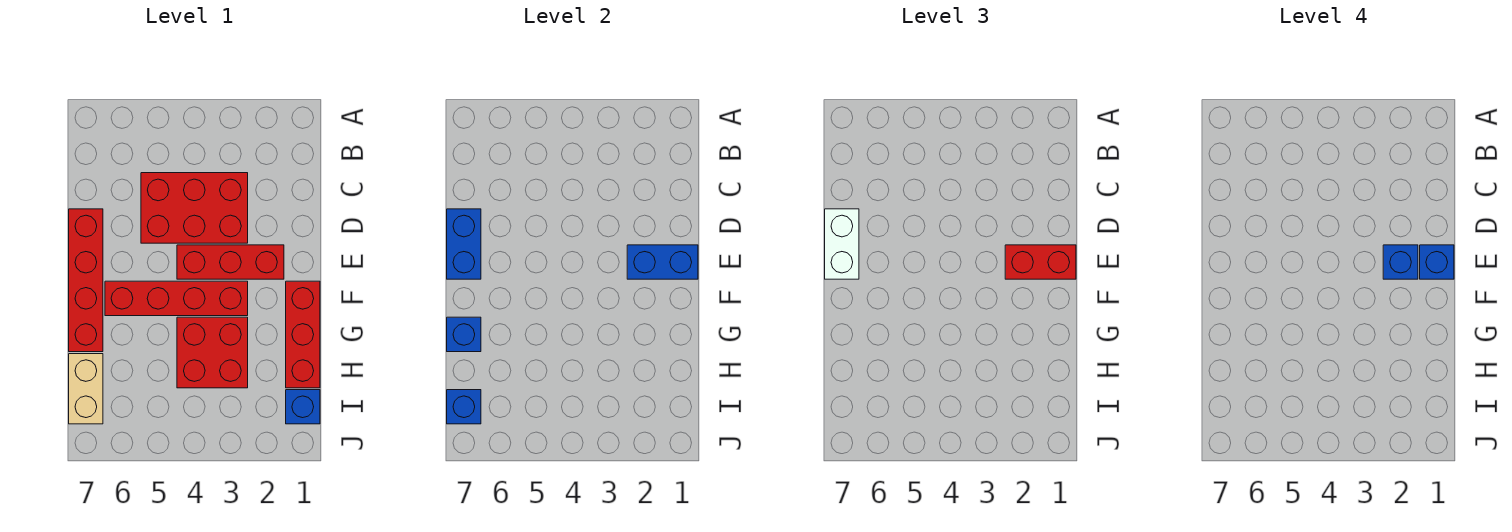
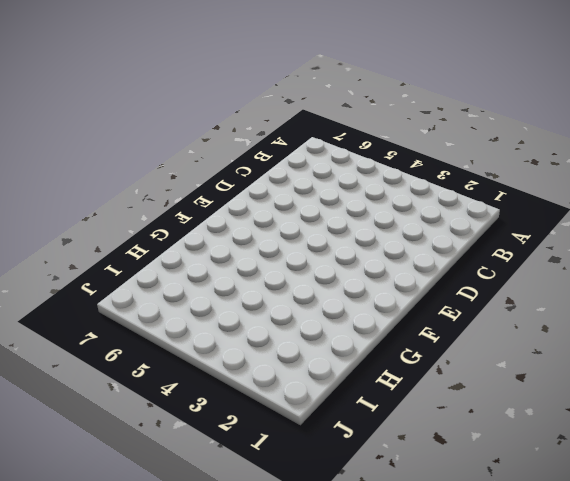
none -> red 2x3 brick [141,173,248,243]
none -> red 1x4 brick [69,209,103,352]
none -> red 1x3 brick [177,245,284,279]

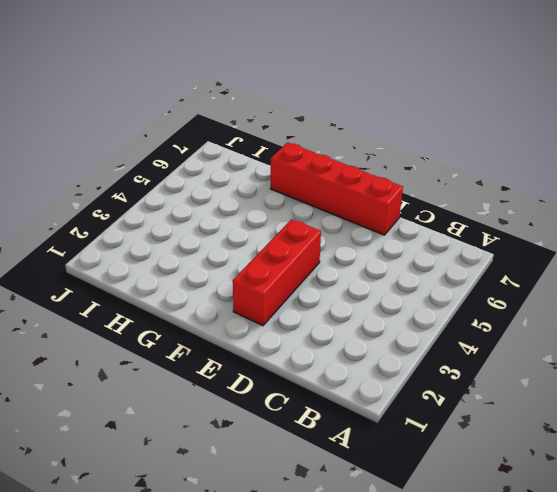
none -> red 2x3 brick [141,173,248,243]
none -> red 1x3 brick [286,281,320,388]
none -> red 1x4 brick [105,281,248,316]

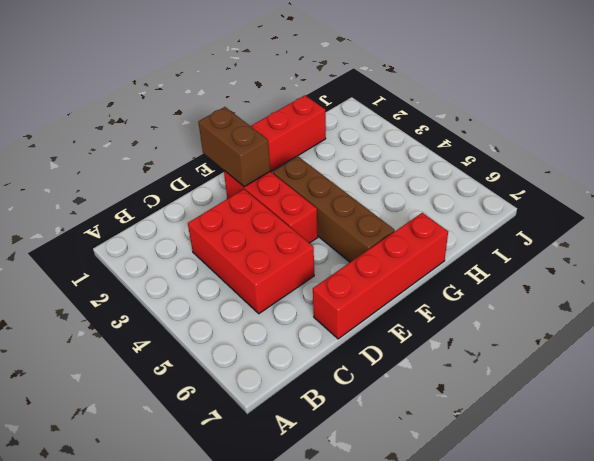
brown 1x2 brick [198,107,270,187] -> blue 1x2 brick [627,245,698,279]
brown 1x4 brick [273,157,395,262] -> red 1x4 brick [105,281,248,316]
none -> red 2x2 brick [177,317,248,388]
none -> tan 1x2 brick [69,354,103,424]
none -> blue 1x1 brick [286,390,320,424]

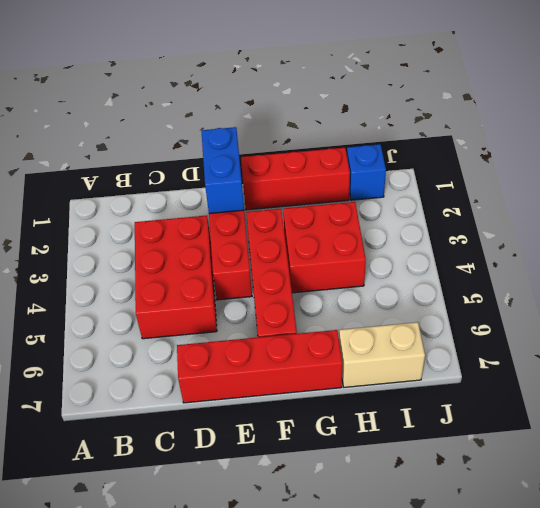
none -> blue 1x2 brick [447,209,481,279]
none -> blue 1x1 brick [447,317,481,352]
none -> blue 1x1 brick [447,390,481,424]

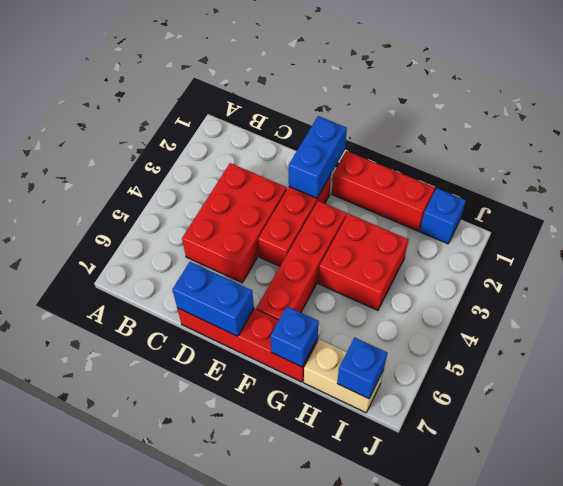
none -> white 1x2 brick [825,209,859,279]
none -> red 1x2 brick [1005,245,1076,279]
none -> blue 1x1 brick [1420,245,1454,279]

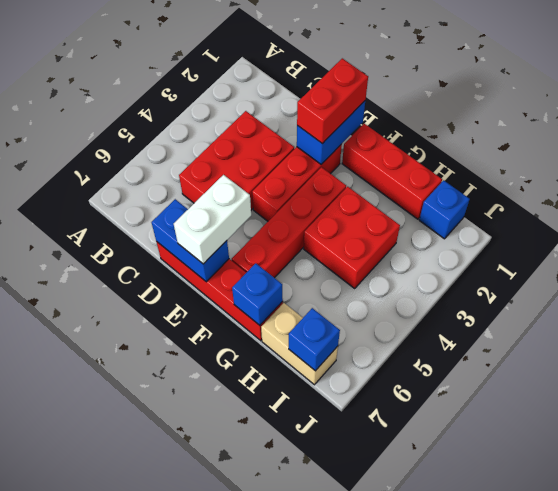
white 1x2 brick [174,175,251,264] -> white 1x2 brick turned to [825,209,859,279]
none -> blue 1x1 brick [1420,245,1454,279]
none -> blue 1x1 brick [1383,245,1418,279]

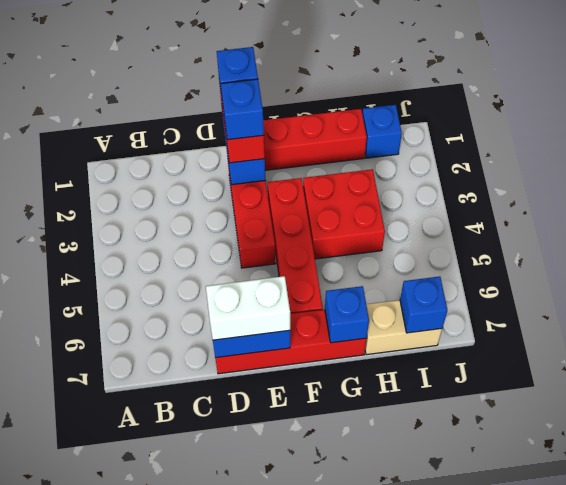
none -> red 2x3 brick [141,173,248,243]

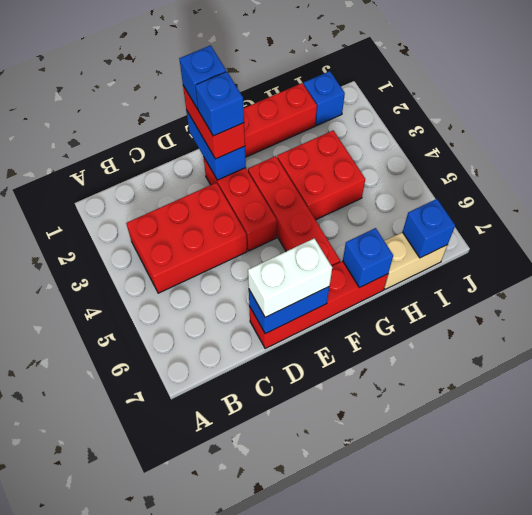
red 2x3 brick [126,183,247,293] -> red 2x3 brick turned to [141,173,248,243]

